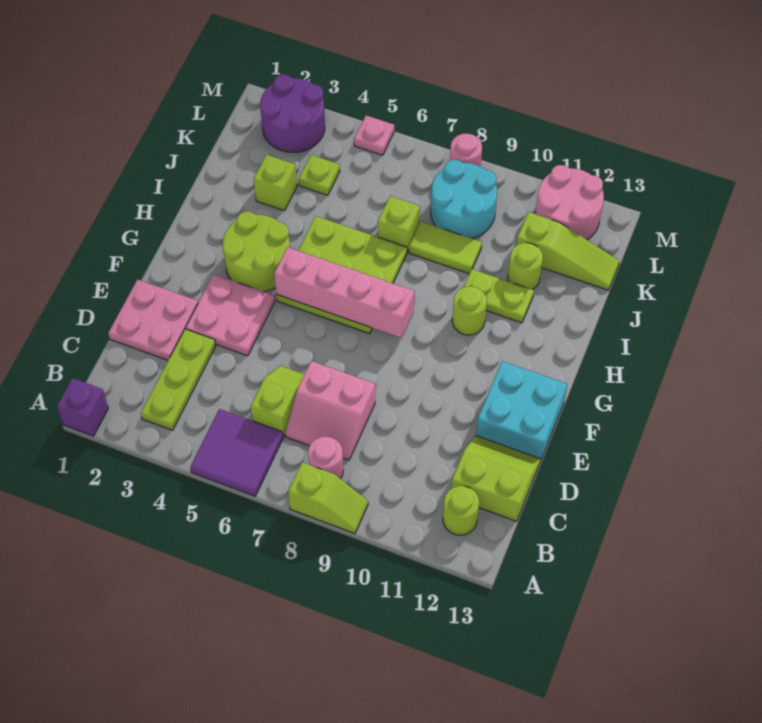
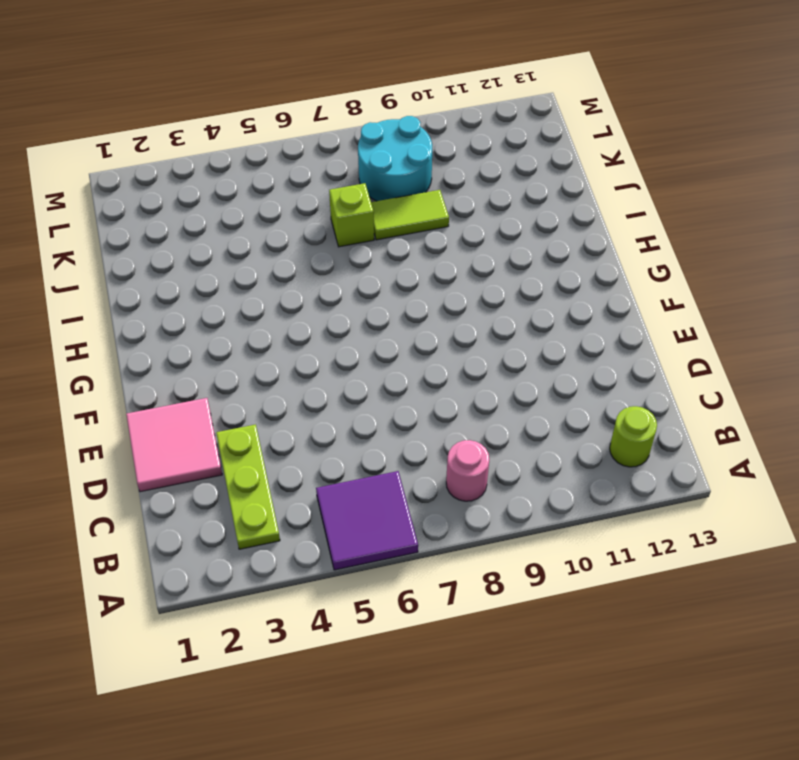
pink 2x2 tile [126,398,222,492] -> pink 2x2 plate [108,279,198,360]
none -> purple 1x1 brick [57,378,108,436]
none -> lime 1x2 slope [288,462,368,533]
none -> lime 1x2 slope [251,366,304,436]

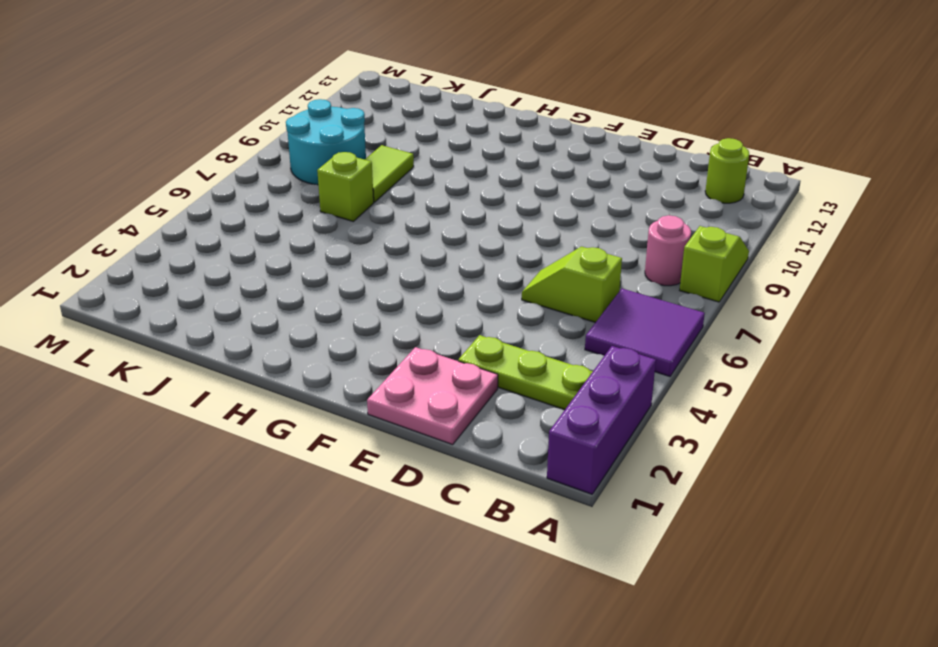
purple 1x3 brick [547,346,656,494] -> purple 1x1 brick [57,378,108,436]
none -> pink 2x2 slope [285,361,375,460]
none -> lime 2x2 slope [451,436,541,521]
none -> pink 2x2 plate [186,274,275,356]

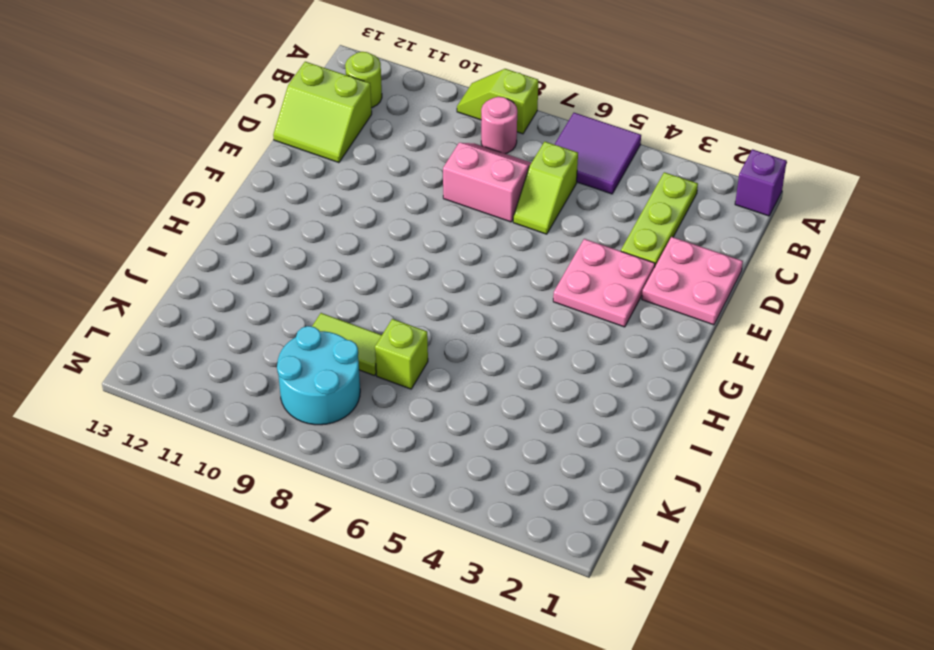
none -> cyan 2x2 brick [476,361,567,459]
none -> lime 2x2 round brick [223,212,290,292]
none -> lime 3x3 plate [276,216,407,334]

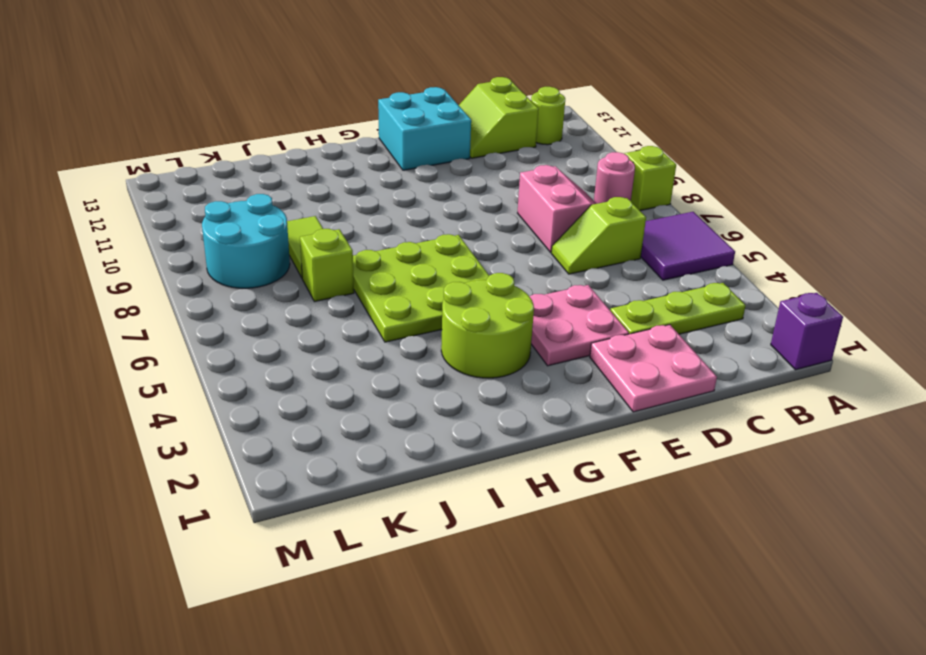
none -> lime 1x1 round brick [452,286,487,335]
none -> lime 1x2 plate [463,269,534,323]
none -> lime 1x1 brick [254,155,297,211]

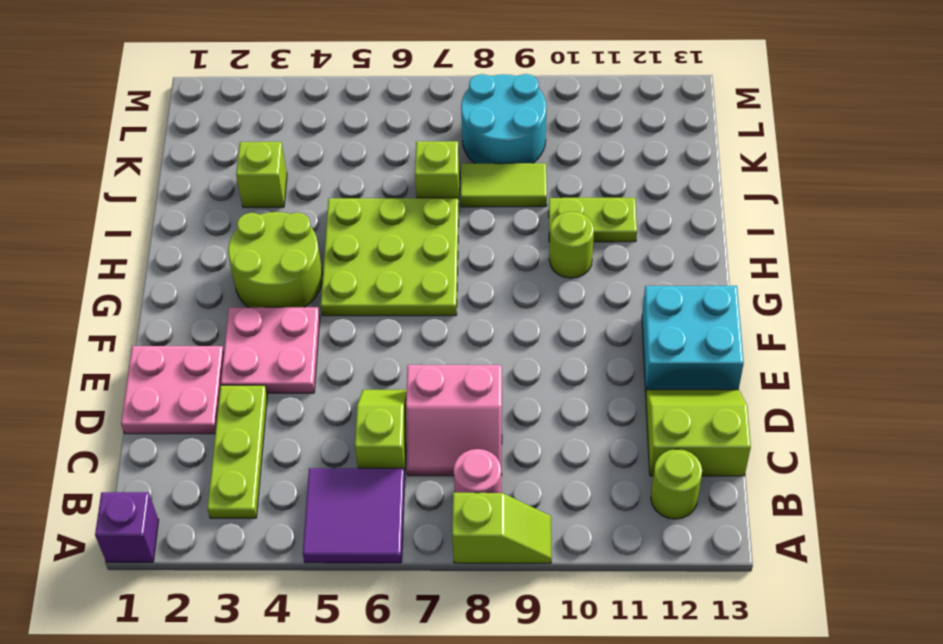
none -> lime 1x1 round brick [508,243,543,290]
none -> lime 1x1 plate [299,155,340,195]
none -> lime 1x3 slope [516,212,620,290]

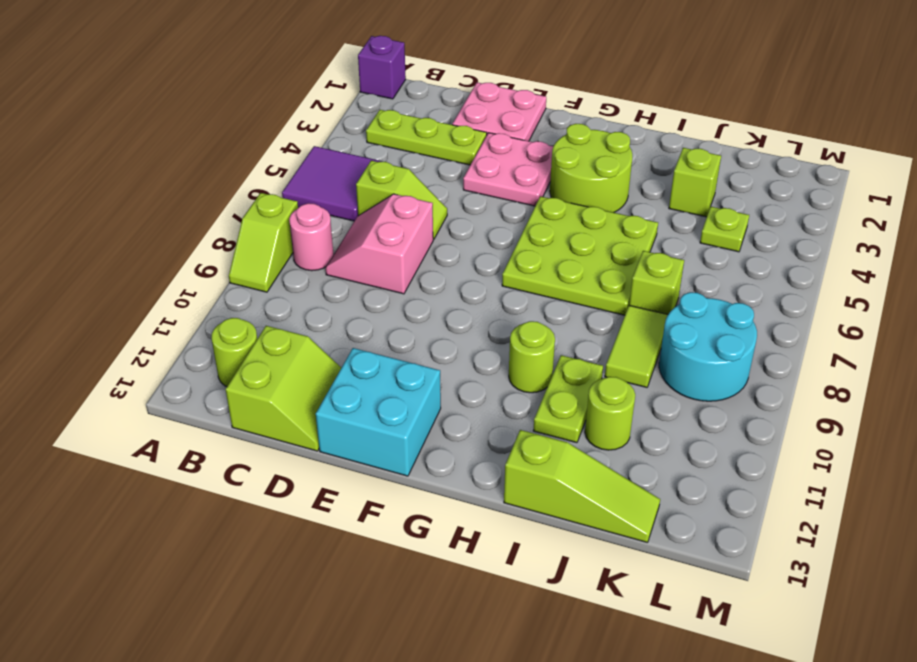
lime 1x3 slope [504,430,660,543] -> lime 1x3 slope turned to [516,212,620,290]
none -> purple 2x2 round brick [260,75,325,152]
none -> pink 2x2 round brick [535,165,604,240]
none -> pink 1x1 plate [354,116,394,155]

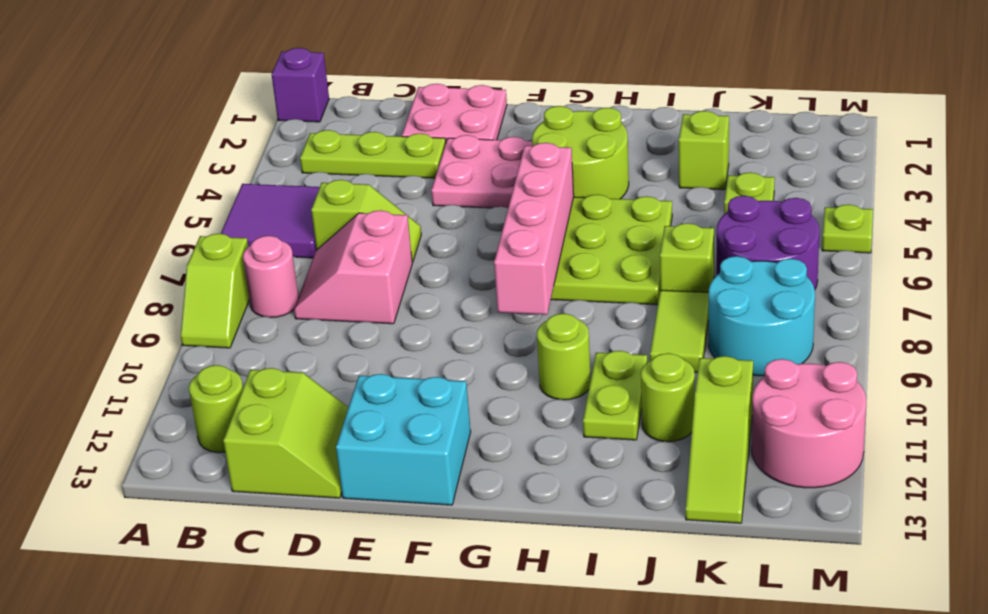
purple 2x2 round brick [717,196,819,289] -> purple 2x2 round brick moved to [260,75,325,152]
lime 1x1 plate [822,204,873,253] -> pink 1x1 plate [354,116,394,155]
none -> pink 1x1 round brick [450,134,482,167]

